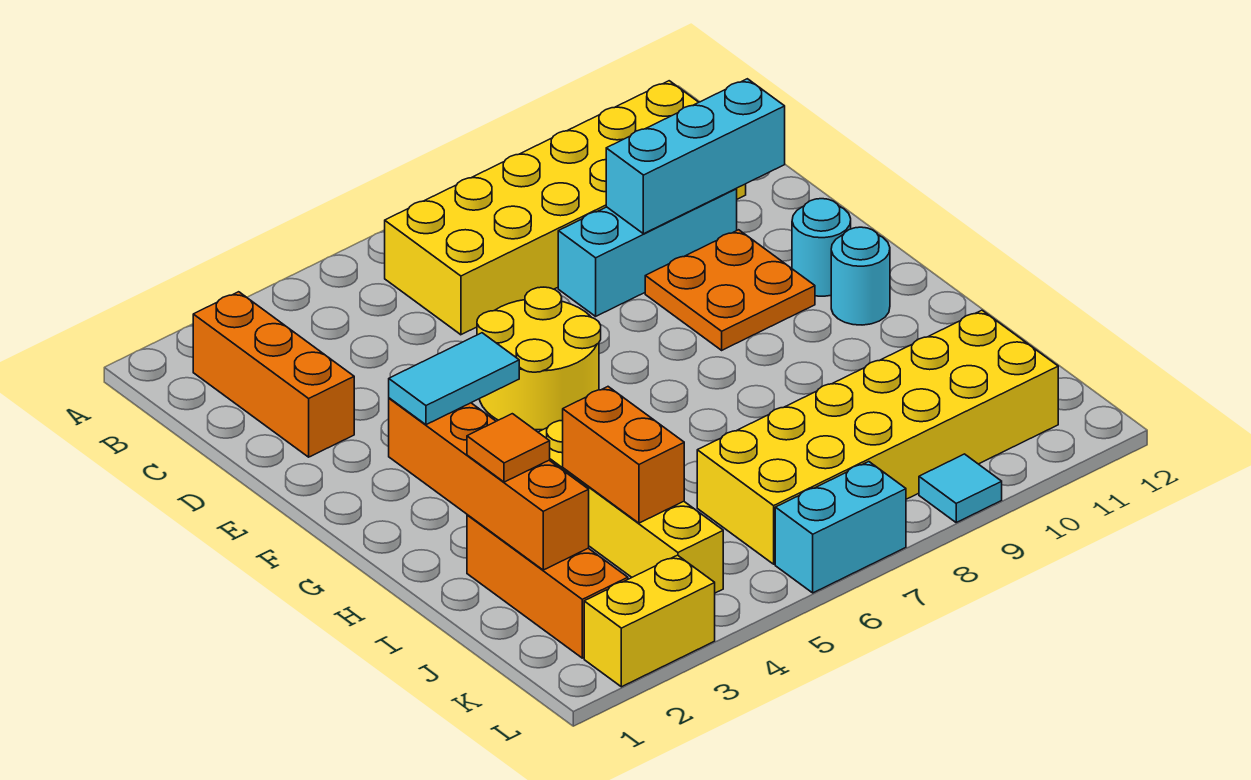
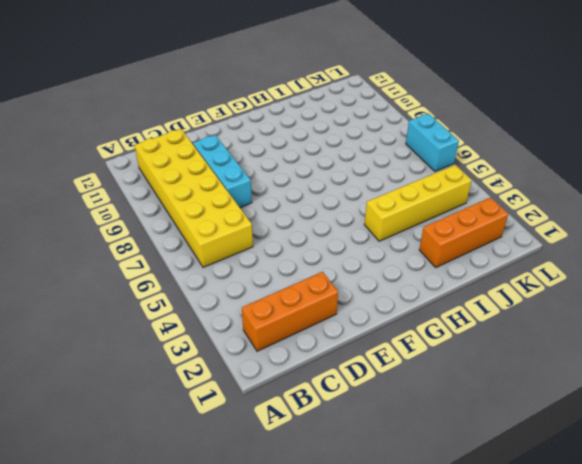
none -> yellow 2x2 round brick [477,287,601,430]
none -> orange 2x2 plate [645,230,815,350]
none -> cyan 1x1 round brick [792,199,851,296]

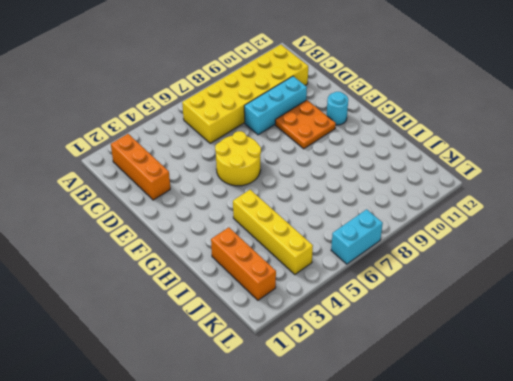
none -> cyan 1x1 round brick [831,227,890,325]
none -> yellow 2x6 brick [697,310,1058,564]
none -> yellow 1x2 brick [584,555,715,687]

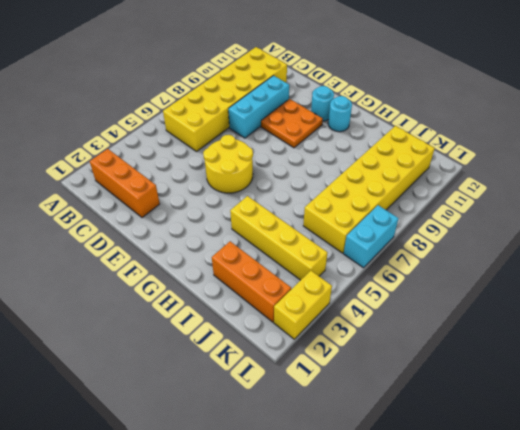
none -> cyan 1x1 tile [919,454,1002,522]
none -> cyan 1x3 brick [606,79,785,234]
none -> orange 1x4 brick [389,398,589,570]

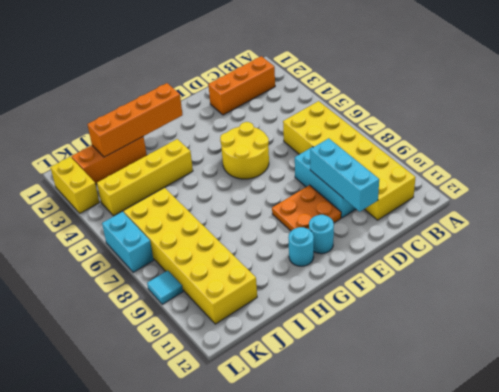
none -> orange 1x2 brick [563,387,684,523]
none -> cyan 1x2 tile [389,333,519,425]
none -> orange 1x1 tile [467,414,550,482]

